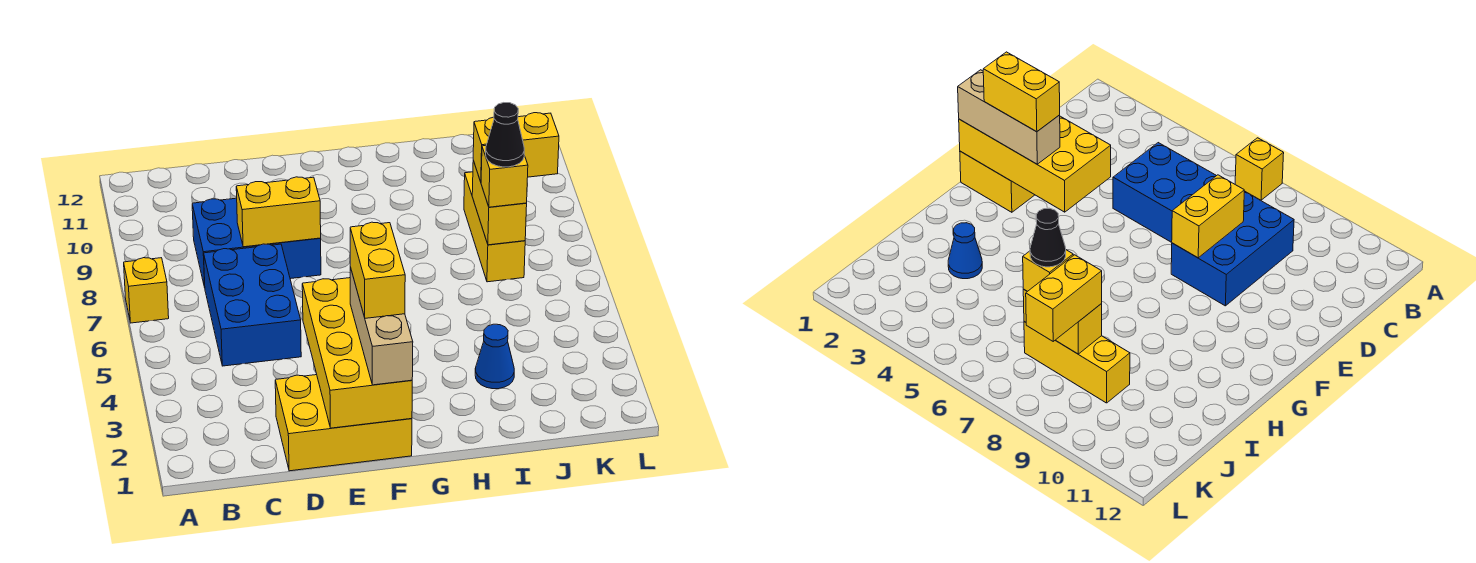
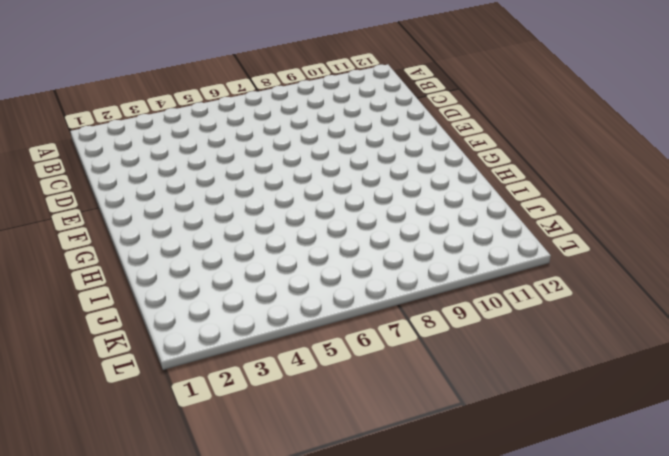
none -> yellow 1x1 brick [124,258,169,323]
none -> blue 2x3 brick [204,244,301,366]
none -> blue 2x3 brick [192,198,321,287]

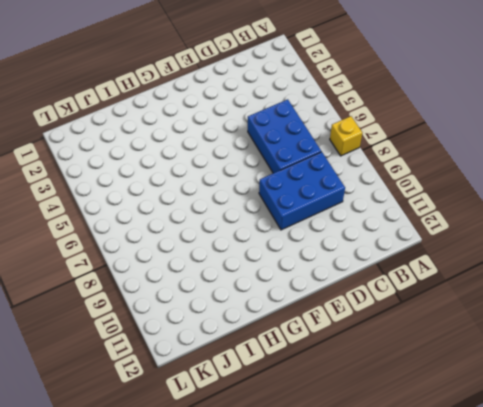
none -> yellow 2x3 brick [275,375,412,471]
none -> blue 1x1 cone [475,324,514,389]
none -> yellow 1x3 brick [464,172,525,282]

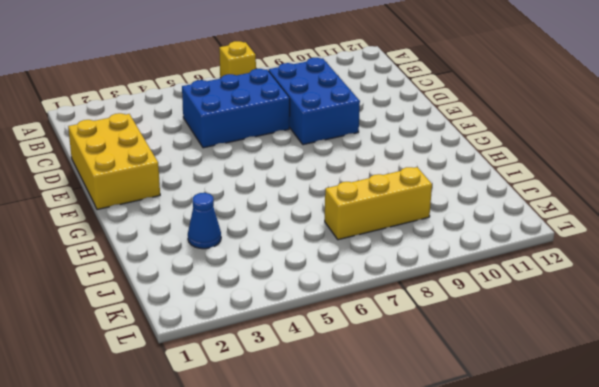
none -> yellow 1x2 brick [236,177,321,247]
none -> yellow 2x4 brick [302,278,412,428]
none -> yellow 1x2 brick [472,161,527,245]

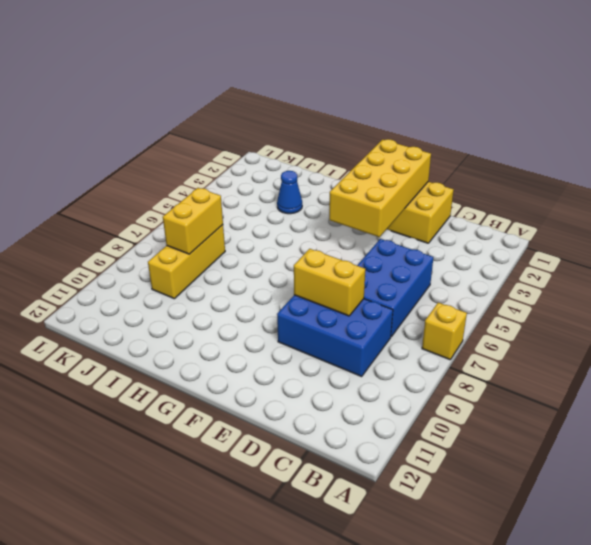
none -> tan 1x3 brick [350,267,413,385]
none -> yellow 1x1 brick [481,146,528,207]
none -> yellow 1x2 brick [473,113,559,182]

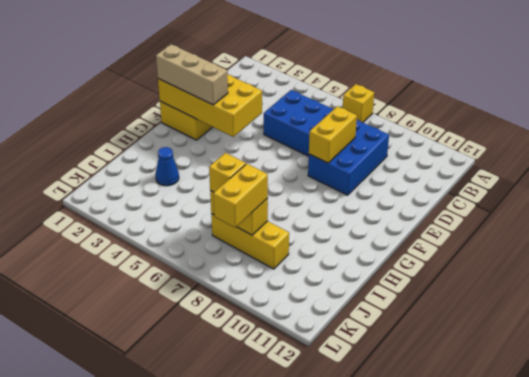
none -> yellow 1x2 brick [350,222,405,318]
none -> black 1x1 cone [486,103,524,167]

